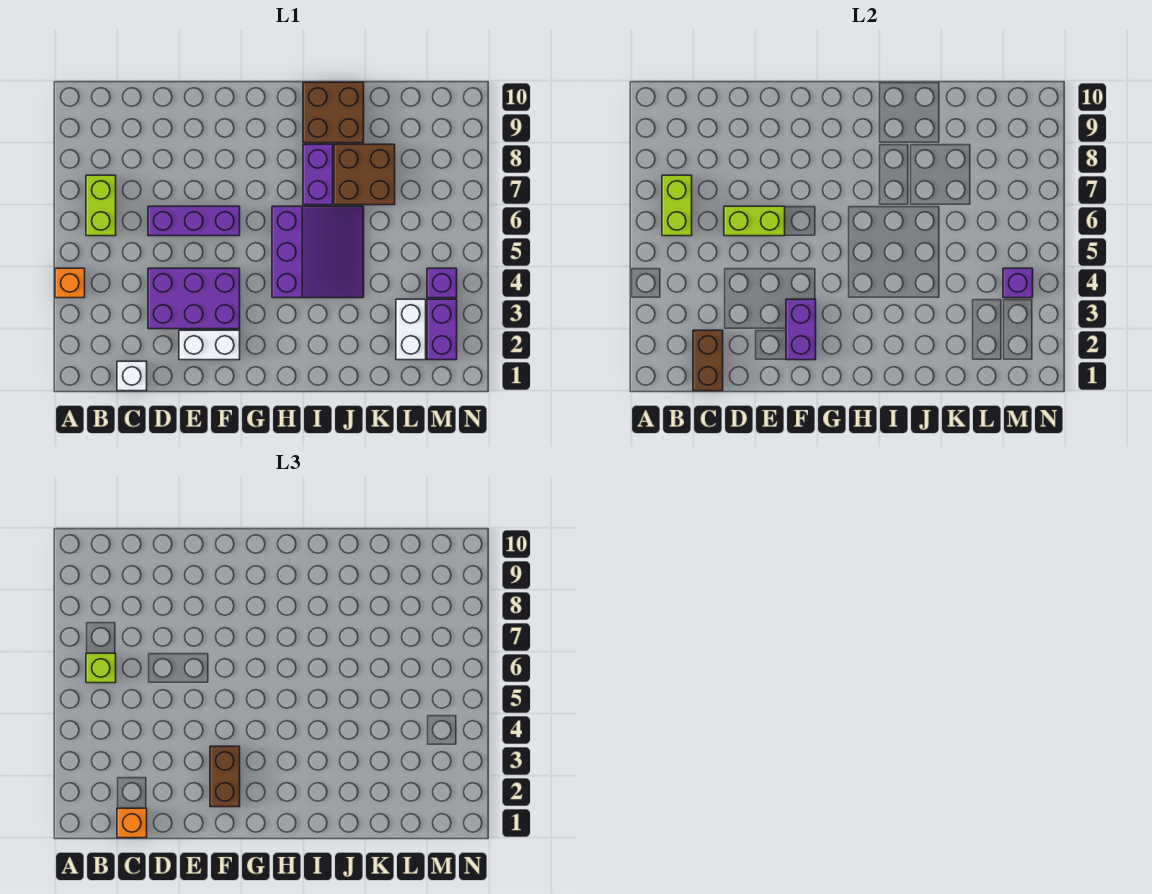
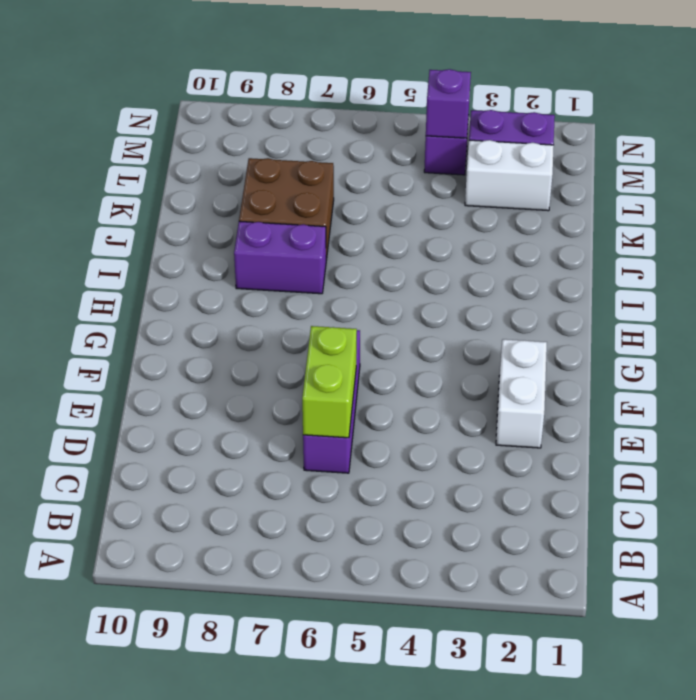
none -> orange 1x1 brick [55,268,85,298]
none -> lime 1x2 brick [86,175,116,236]
none -> white 1x1 brick [117,361,147,391]

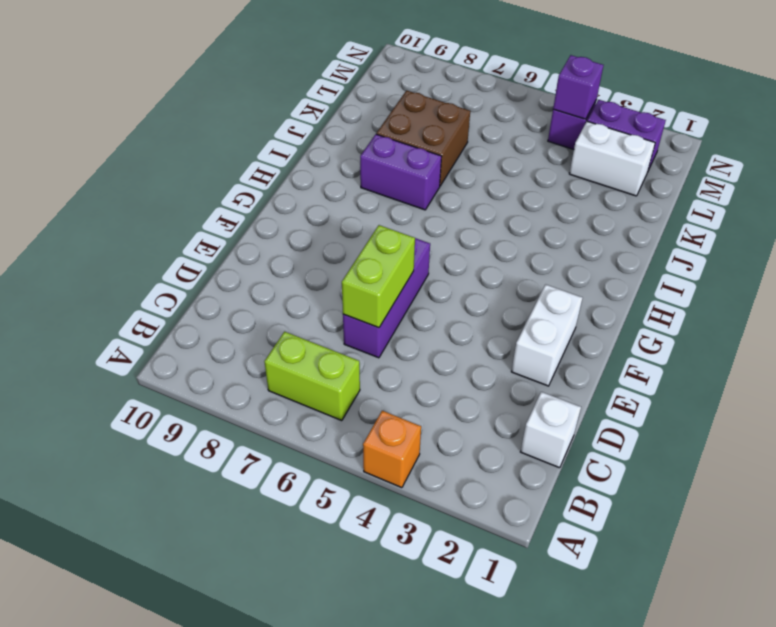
none -> purple 2x3 brick [148,268,240,329]
none -> purple 3x3 slope [272,206,364,298]
none -> brown 2x2 brick [303,82,364,143]

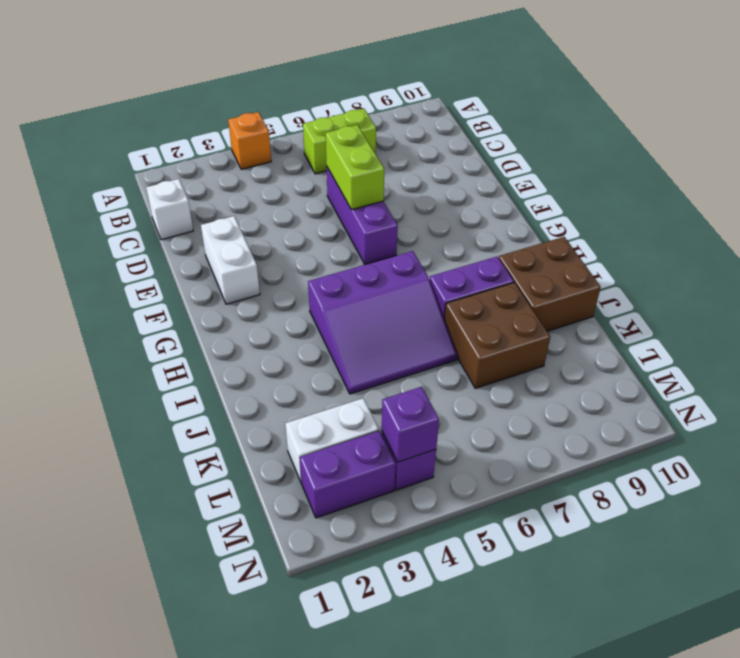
none -> purple 2x3 brick [148,268,240,329]
none -> lime 1x2 brick [662,175,692,236]
none -> brown 1x2 brick [693,330,723,391]

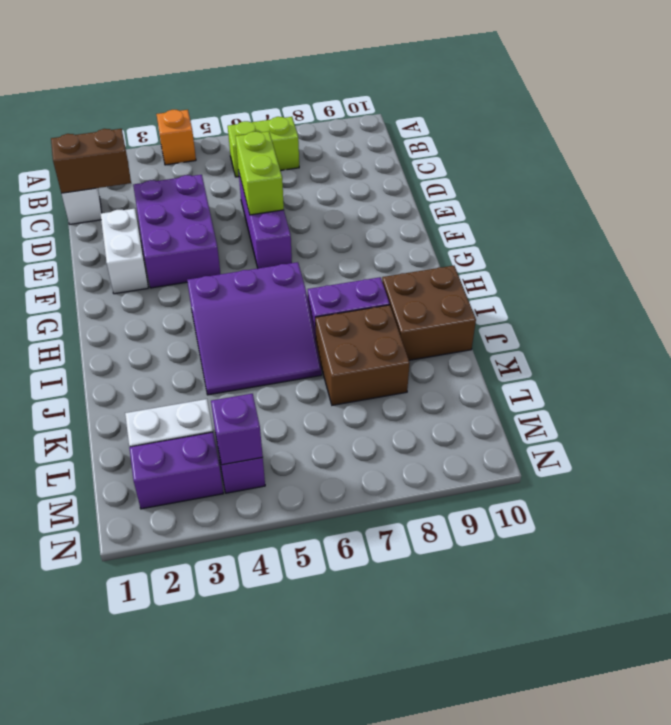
none -> lime 1x2 brick [662,175,692,236]
none -> purple 1x2 brick [786,299,816,360]
none -> lime 1x1 brick [86,653,116,683]

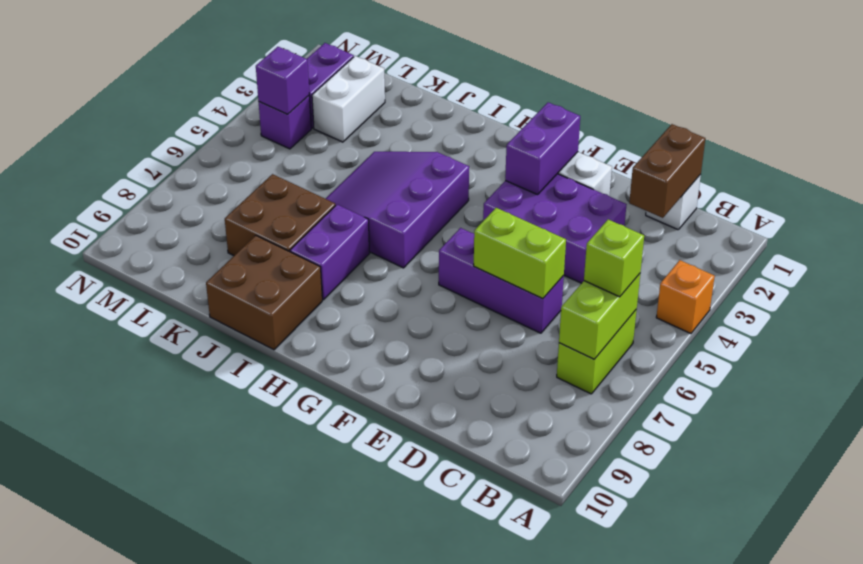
none -> orange 1x1 brick [117,808,147,838]
none -> brown 1x2 brick [210,746,240,807]

